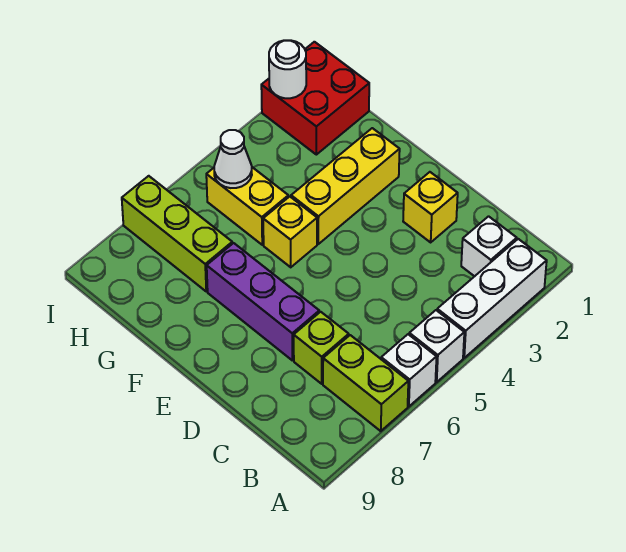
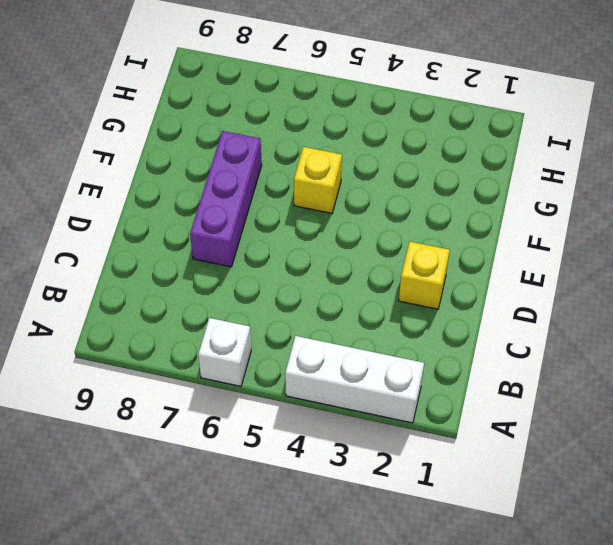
none -> white 1x1 brick [409,310,464,382]
none -> lime 1x2 brick [323,335,408,431]
none -> white 1x1 brick [461,216,517,276]

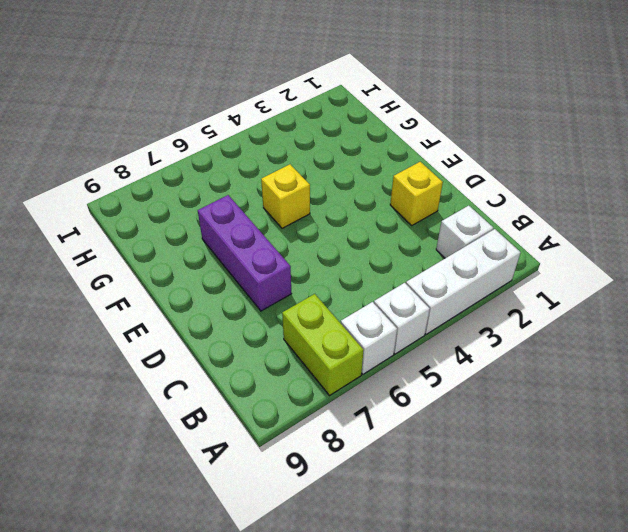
none -> lime 1x1 brick [294,312,349,384]
none -> yellow 1x3 brick [291,128,400,244]
none -> yellow 1x2 brick [206,167,288,245]

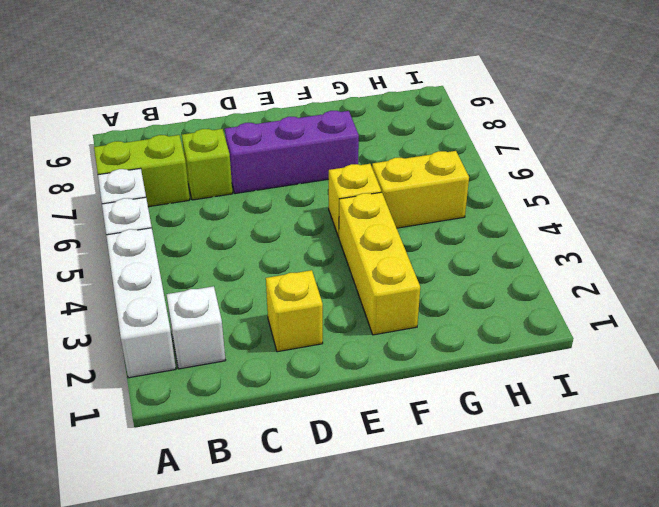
none -> lime 1x3 brick [122,176,232,291]
none -> red 2x2 brick [261,42,369,155]
none -> white 1x1 cone [214,130,252,188]

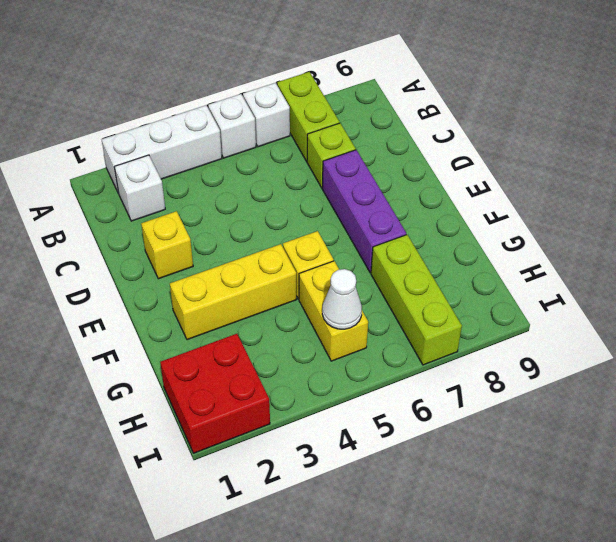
none -> white 1x1 round brick [269,40,306,98]

